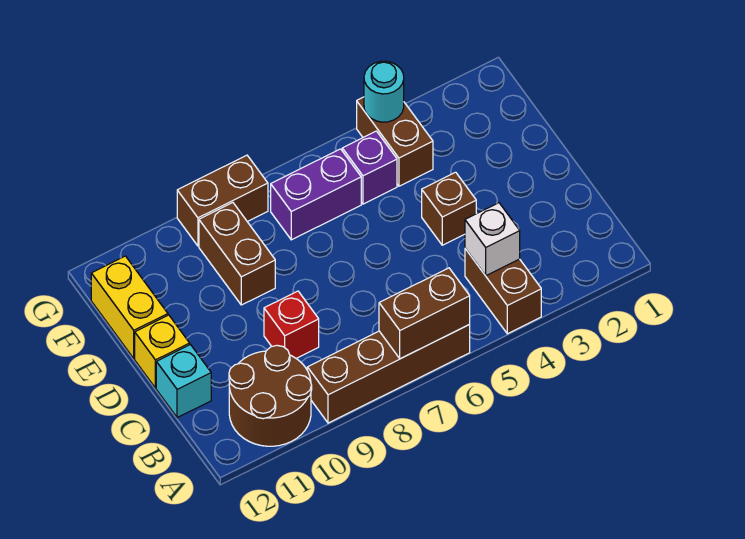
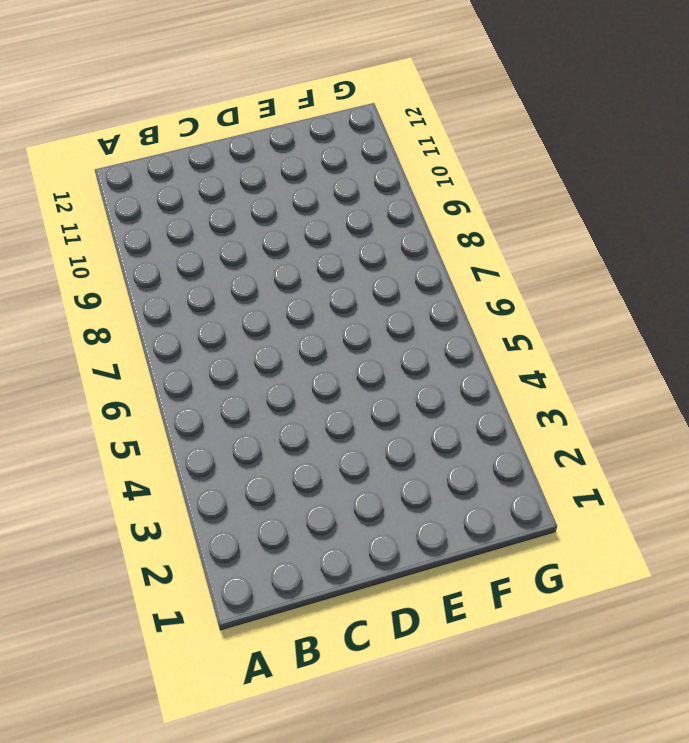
none -> brown 1x2 brick [465,249,541,334]
none -> brown 1x4 brick [307,325,470,423]
none -> brown 2x2 round brick [229,345,312,446]

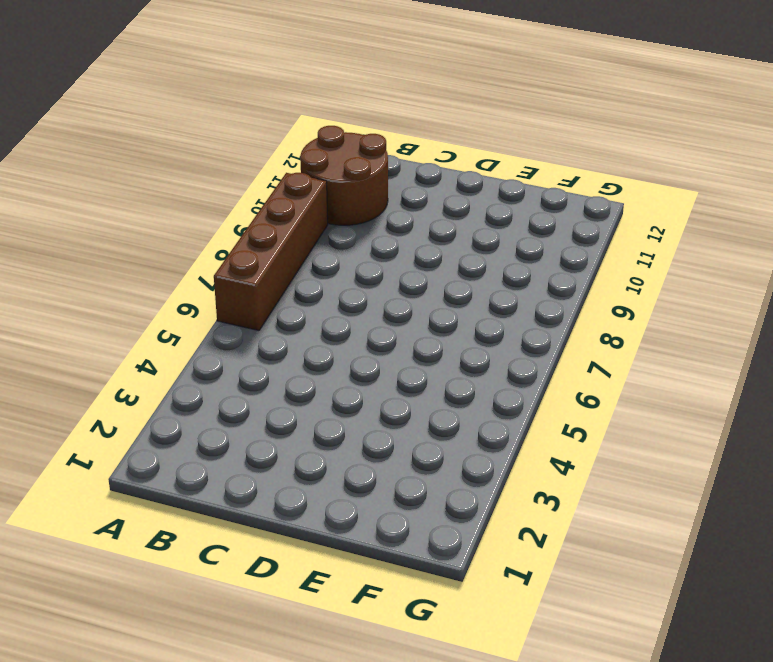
none -> brown 1x2 brick [465,249,541,334]
none -> red 1x1 brick [264,291,319,359]
none -> cyan 1x1 brick [156,345,211,418]

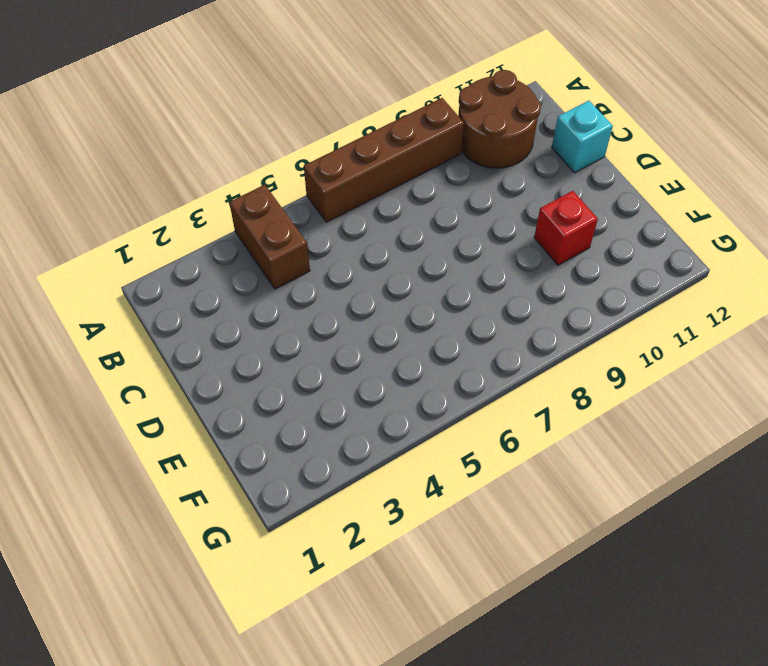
red 1x1 brick [534,191,598,265] -> red 1x1 brick moved to [264,291,319,359]
none -> brown 1x1 brick [422,172,476,245]
none -> yellow 1x1 brick [135,315,190,388]
none -> brown 1x2 brick [199,203,275,305]

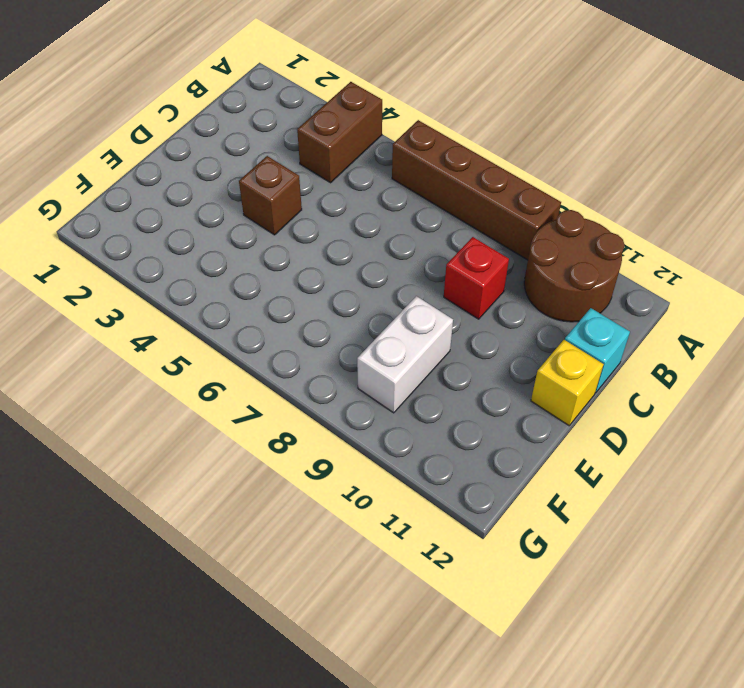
white 1x2 brick [357,296,453,413] -> brown 1x2 brick [199,203,275,305]
none -> yellow 1x2 brick [91,256,168,358]
none -> brown 1x2 brick [357,97,433,186]
none -> purple 1x1 brick [342,131,397,204]

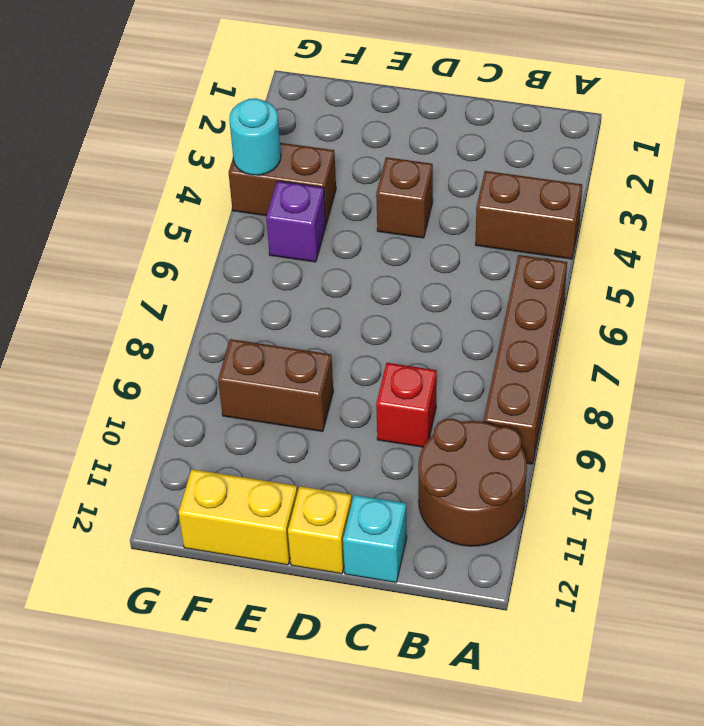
none -> purple 1x2 brick [271,149,361,240]
none -> brown 1x2 brick [177,155,268,246]
none -> brown 1x2 brick [379,268,470,359]

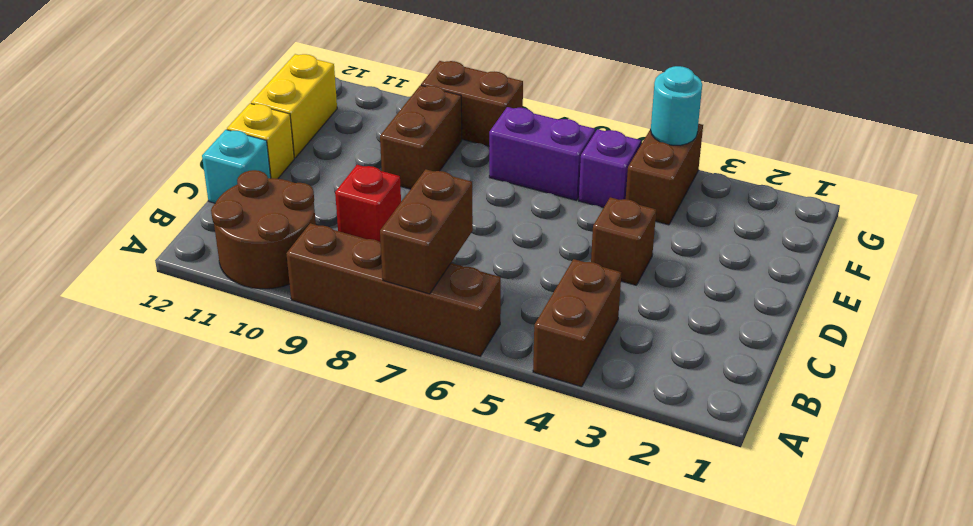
brown 1x2 brick [380,169,473,294] -> brown 1x2 brick turned to [379,268,470,359]
none -> white 1x1 brick [465,203,520,276]

